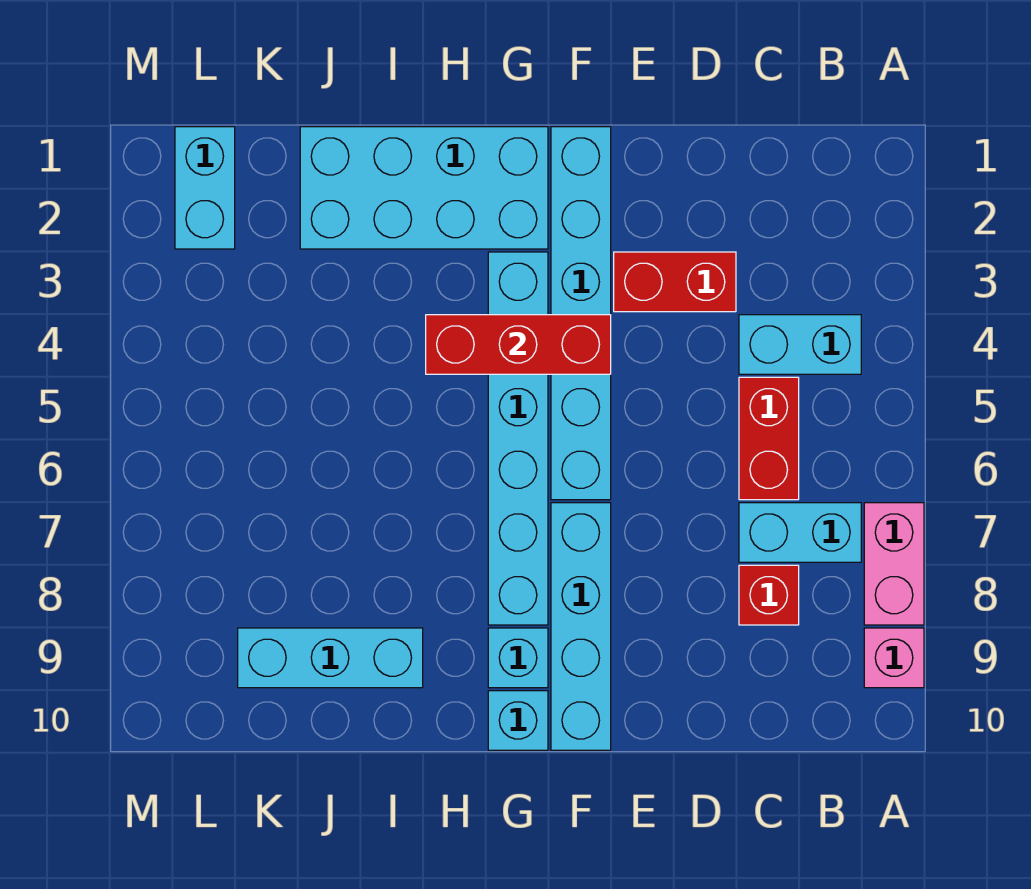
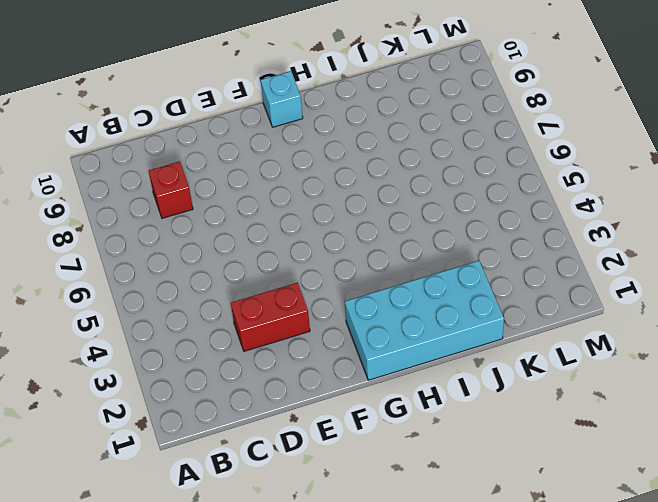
none -> pink 1x2 brick [864,503,924,625]
none -> pink 1x1 brick [864,628,924,688]
none -> cyan 1x2 brick [739,315,861,374]

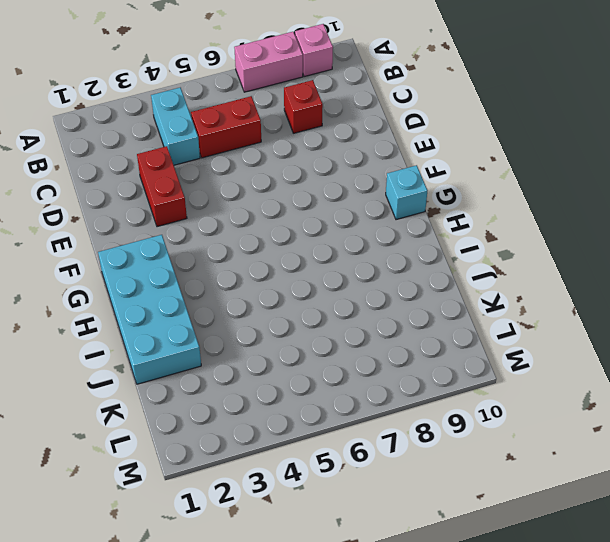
none -> cyan 1x2 brick [739,503,861,562]
none -> cyan 1x6 brick [551,127,611,500]
none -> cyan 1x4 brick [551,503,611,750]

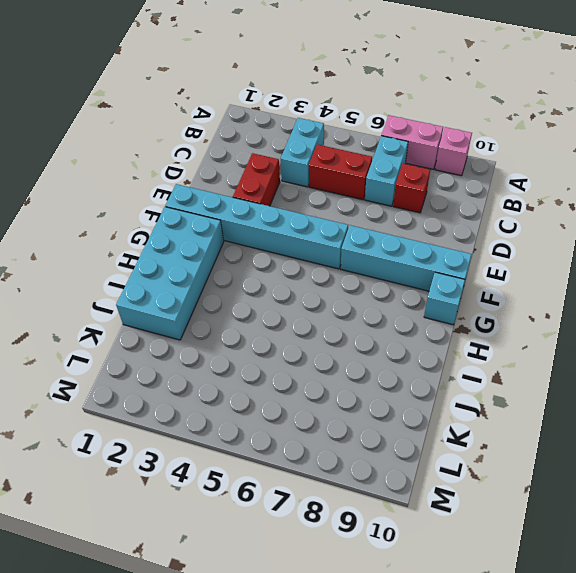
none -> cyan 1x6 brick [488,252,548,625]
none -> cyan 1x1 brick [488,628,548,688]
none -> cyan 1x3 brick [238,628,423,688]

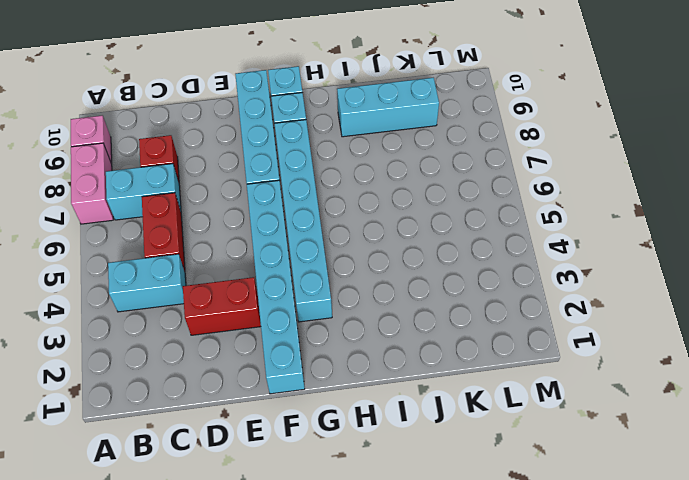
none -> cyan 2x4 brick [300,127,548,249]
none -> cyan 1x2 brick [175,127,235,249]
none -> red 1x3 brick [426,315,611,374]

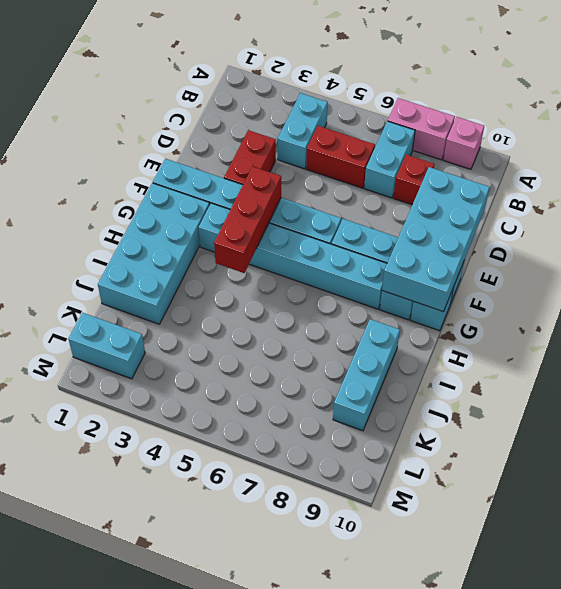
cyan 2x4 brick [382,167,490,312] -> none

